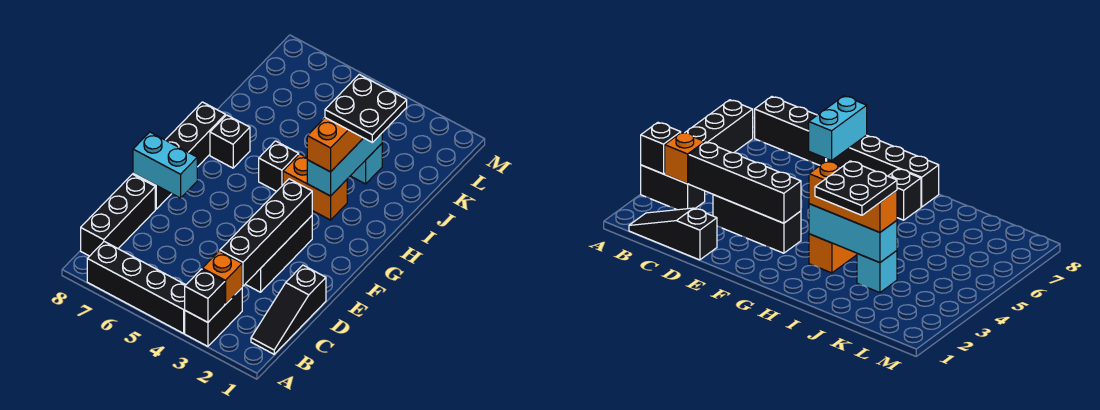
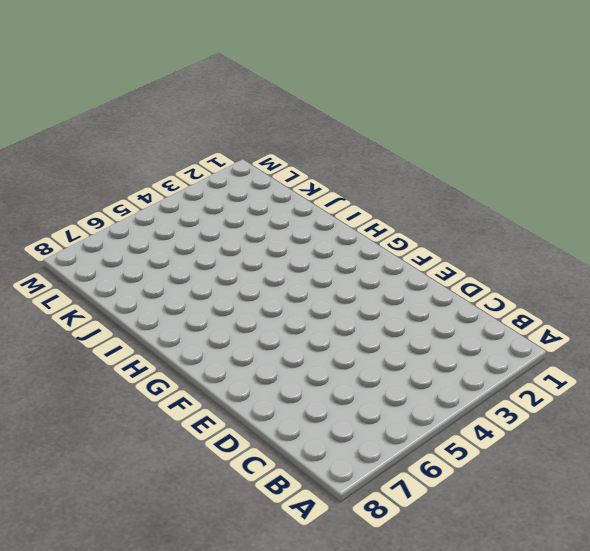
none -> black 1x2 brick [185,288,242,346]
none -> black 1x4 brick [87,241,185,333]
none -> black 1x3 slope [251,265,326,354]

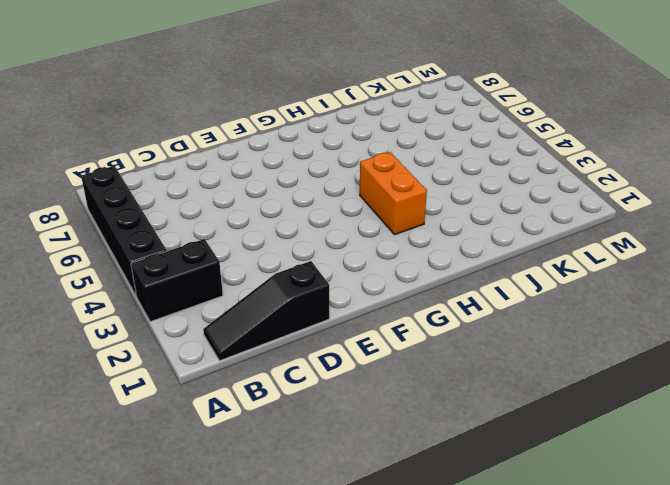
none -> black 1x3 brick [81,174,155,256]
none -> black 1x3 brick [246,216,312,292]
none -> black 1x4 brick [133,102,225,209]

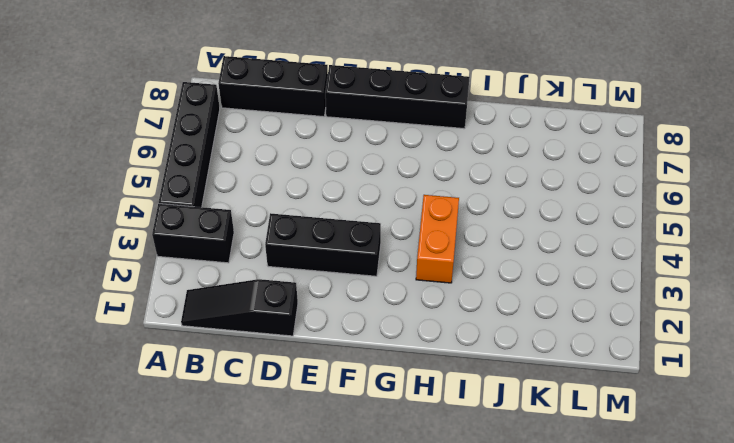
none -> black 1x1 brick [259,141,299,191]
none -> black 1x1 brick [210,115,250,168]
none -> cyan 1x1 brick [351,144,382,184]

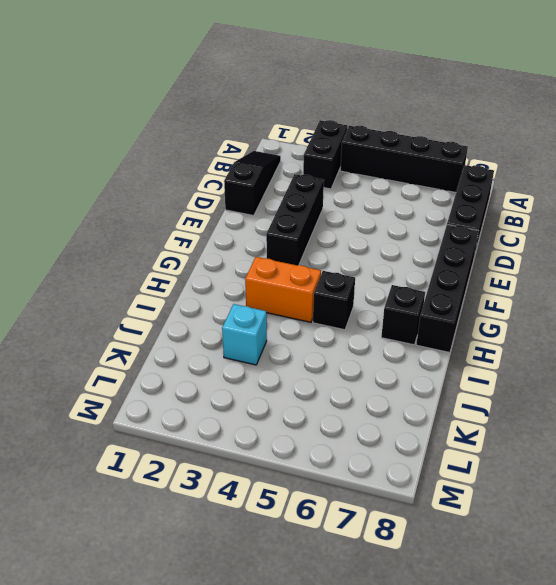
none -> black 1x1 brick [185,269,225,322]
none -> orange 1x1 brick [202,251,242,304]
none -> black 1x4 brick [220,179,312,286]

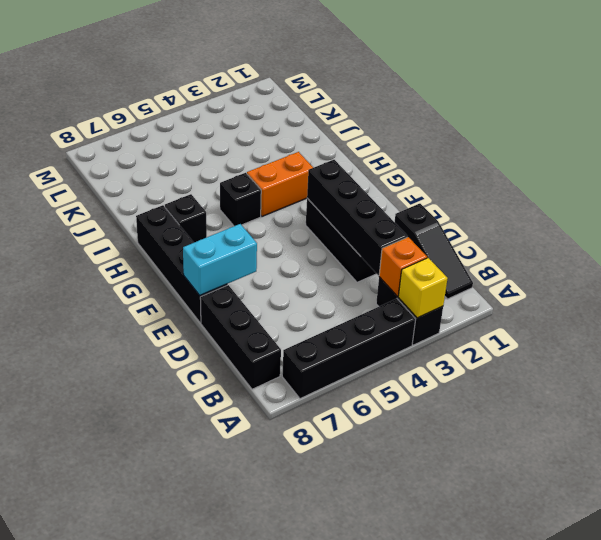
yellow 1x1 brick [398,258,448,318] -> black 1x1 brick [185,269,225,322]
none -> cyan 1x1 brick [351,144,382,184]
none -> cyan 1x3 brick [307,133,382,196]
none -> orange 1x3 brick [307,118,363,172]

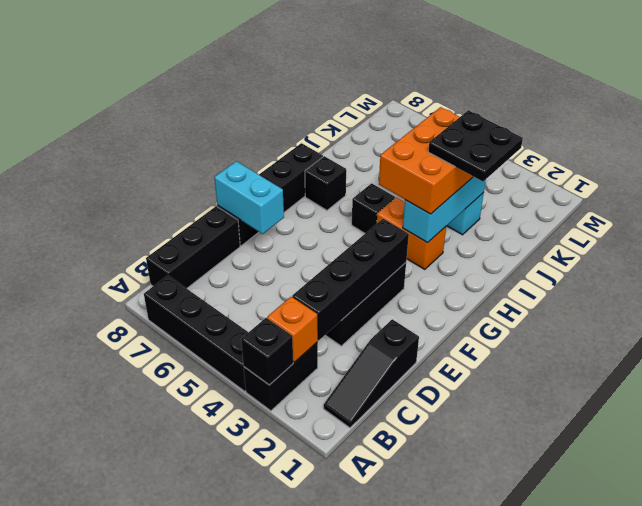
orange 2x3 brick [379,107,473,214] -> orange 1x3 brick [307,118,363,172]

